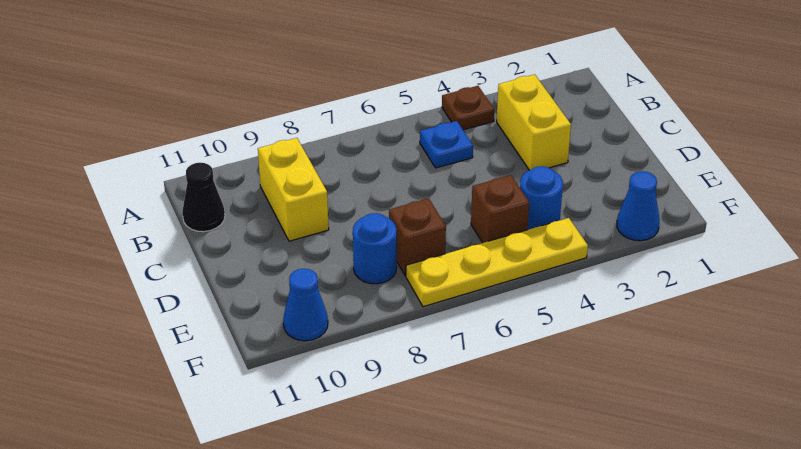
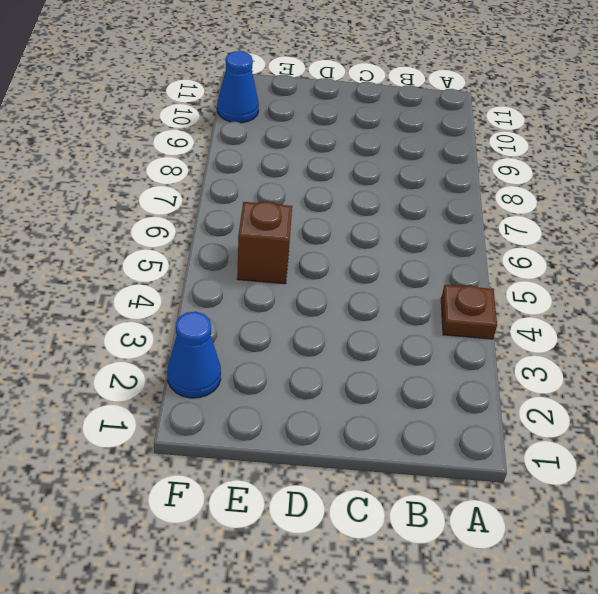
none -> yellow 1x2 brick [497,74,571,170]
none -> blue 1x1 plate [420,121,473,168]
none -> yellow 1x2 brick [258,138,329,241]

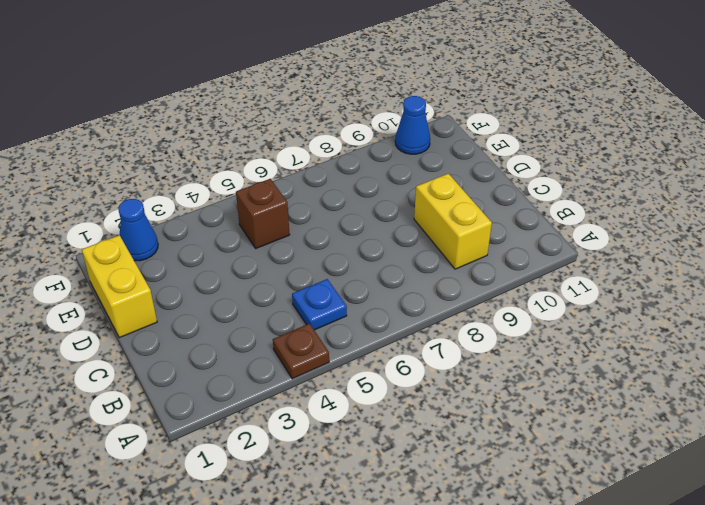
yellow 1x2 brick [82,235,157,338] -> yellow 1x2 brick moved to [497,74,571,170]
none -> black 1x1 cone [182,163,225,232]
none -> blue 1x1 round brick [520,166,563,230]
none -> brown 1x1 brick [389,198,446,276]

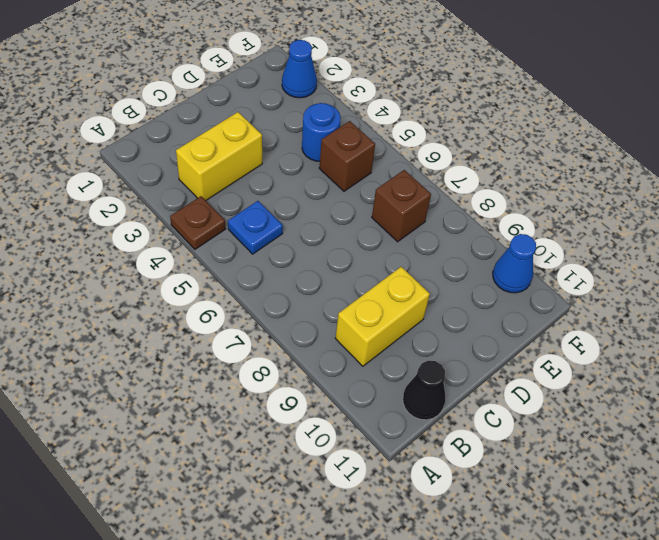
none -> blue 1x1 round brick [353,213,397,284]
none -> yellow 1x4 plate [406,218,588,307]

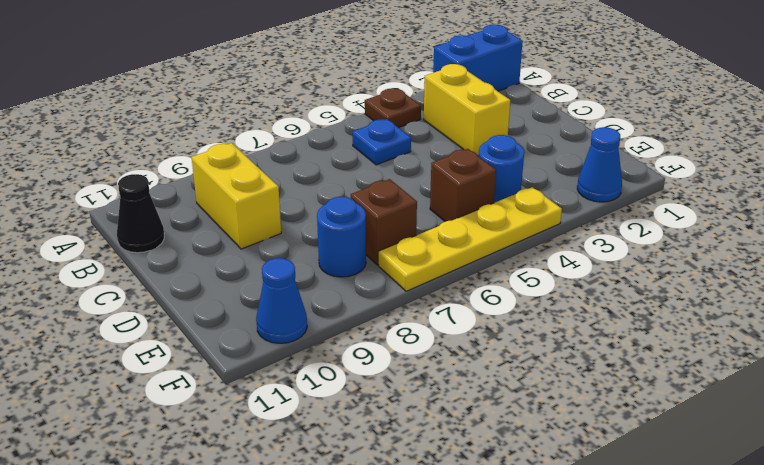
blue 1x2 brick [433,24,523,91] -> none

